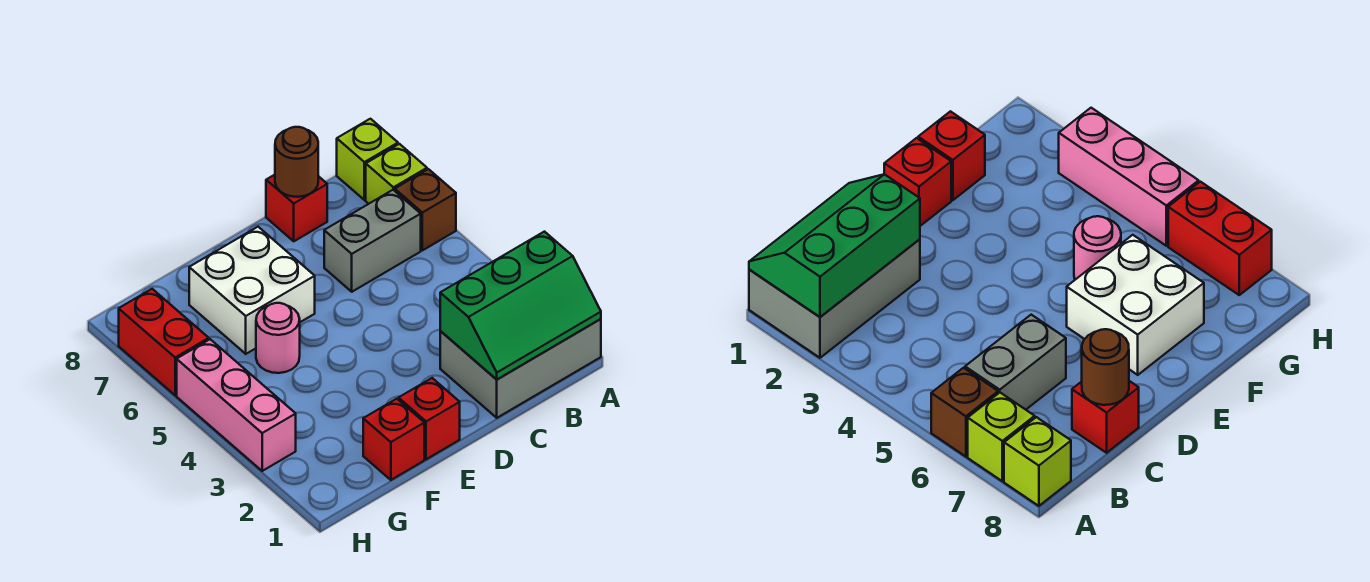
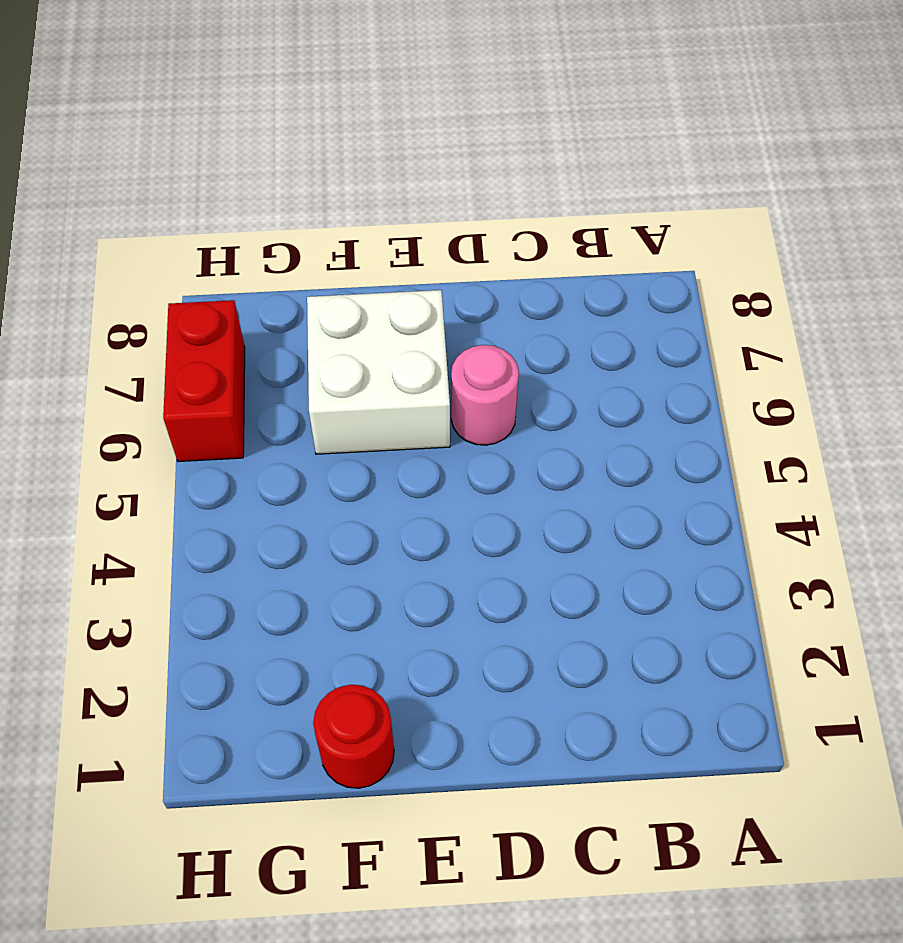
pink 1x1 round brick [451,345,519,445] -> pink 1x1 round brick moved to [256,303,300,373]
red 1x1 round brick [313,685,394,788] -> red 1x1 brick [363,399,424,480]
none -> grey 2x3 brick [440,319,601,418]
none -> brown 1x1 brick [395,169,456,250]
none -> lime 1x1 brick [366,144,427,204]

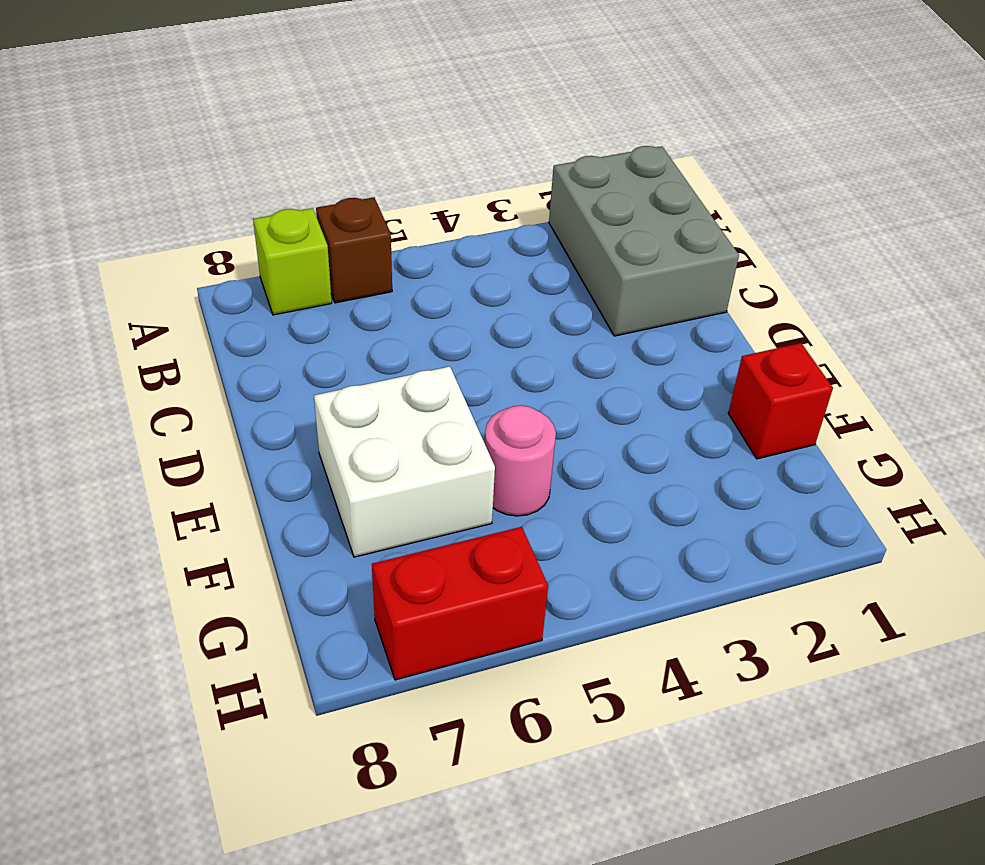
none -> lime 1x1 brick [337,119,398,200]
none -> grey 1x2 brick [324,190,421,292]
none -> red 1x1 brick [266,175,327,241]

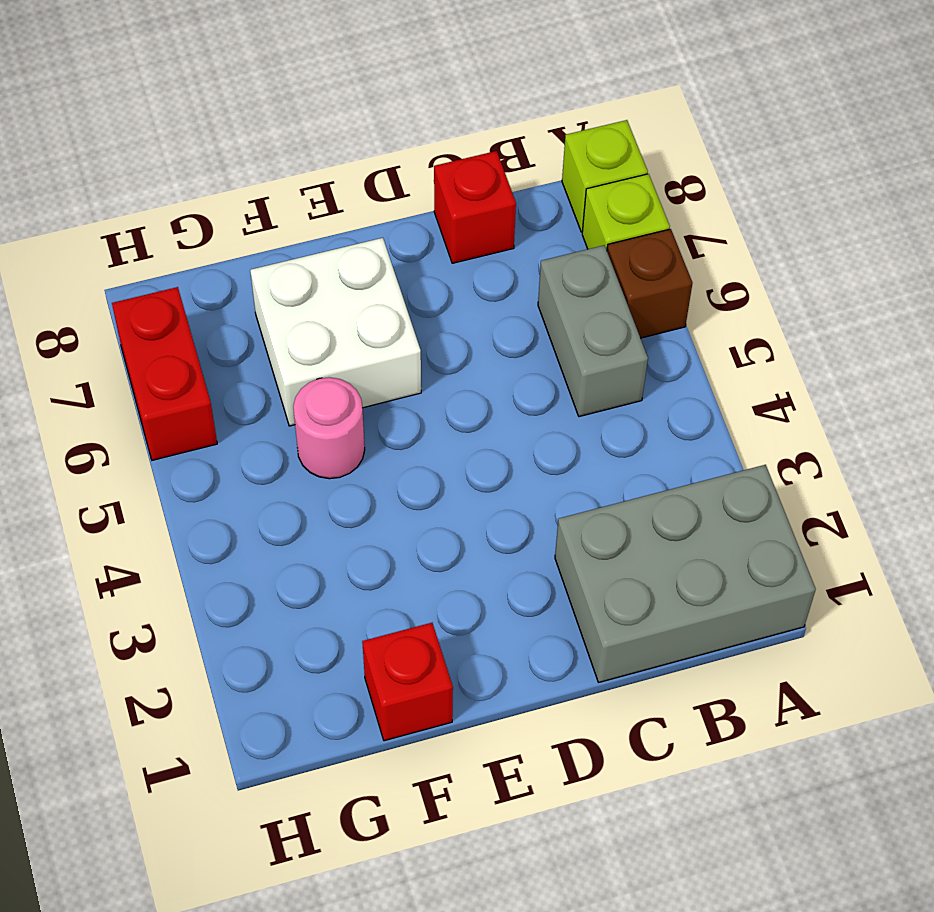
grey 1x2 brick [538,245,648,417] -> grey 1x2 brick turned to [324,190,421,292]
none -> red 1x1 brick [399,378,460,459]
none -> pink 1x3 brick [177,339,296,471]
none -> green 2x3 slope [440,232,601,379]

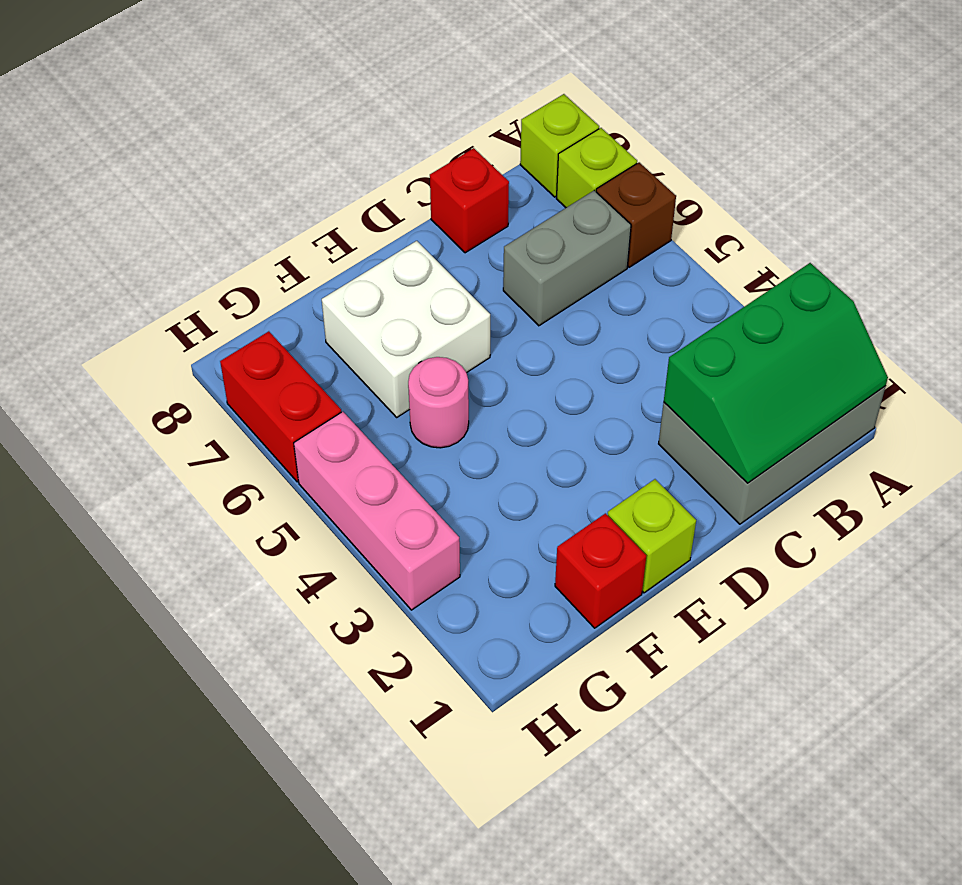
lime 1x1 brick [608,479,696,593] -> red 1x1 brick [399,378,460,459]
none -> brown 1x1 round brick [275,127,318,197]

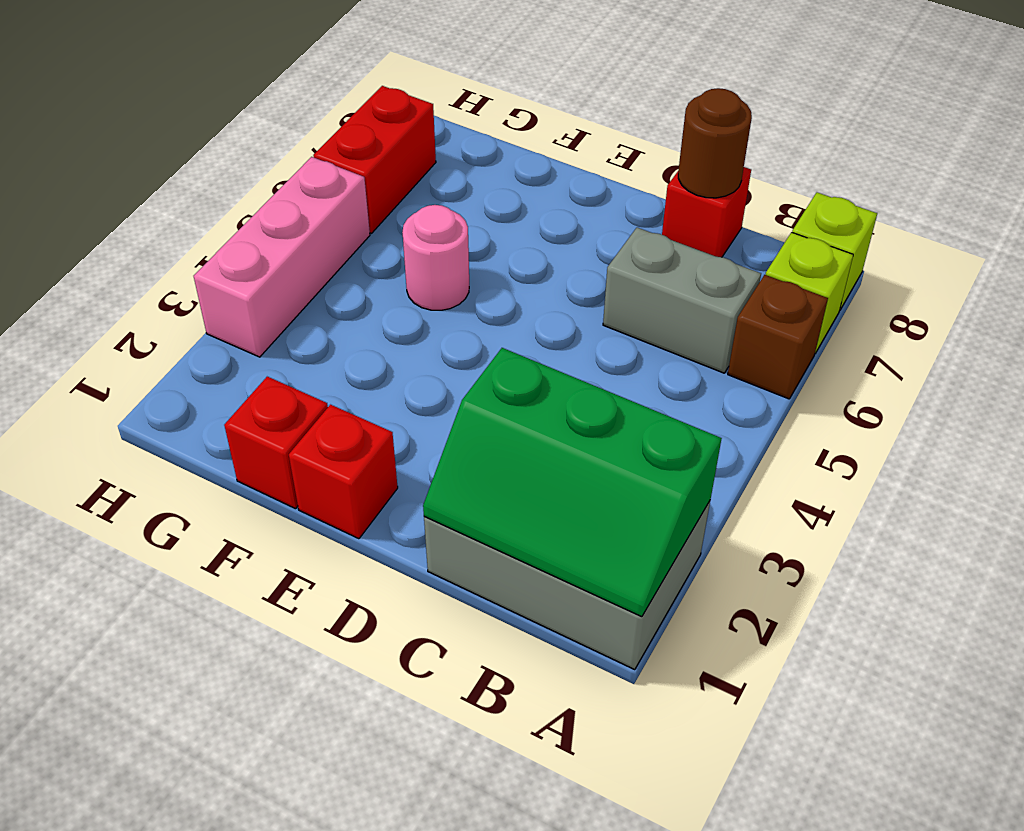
none -> white 2x2 brick [189,227,315,354]

